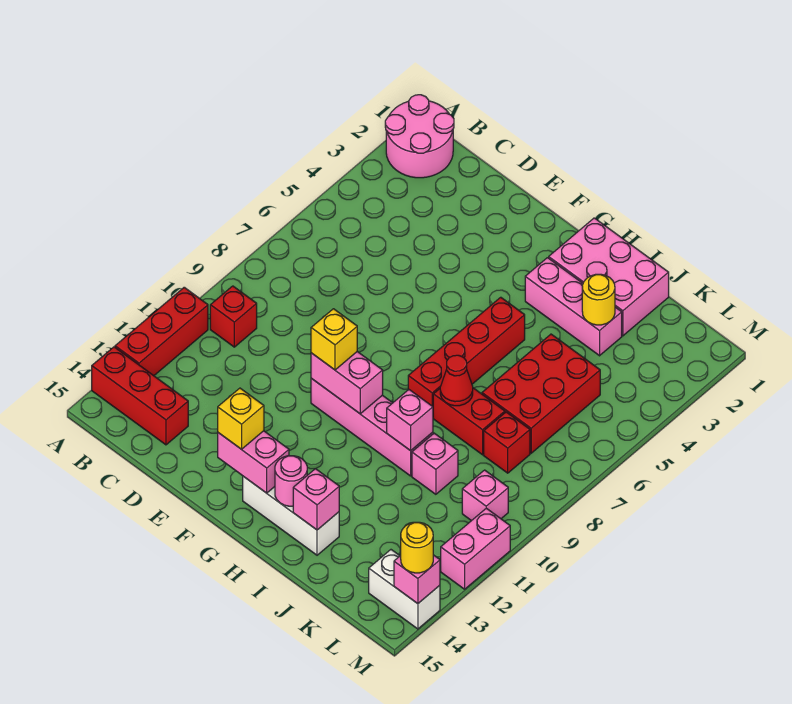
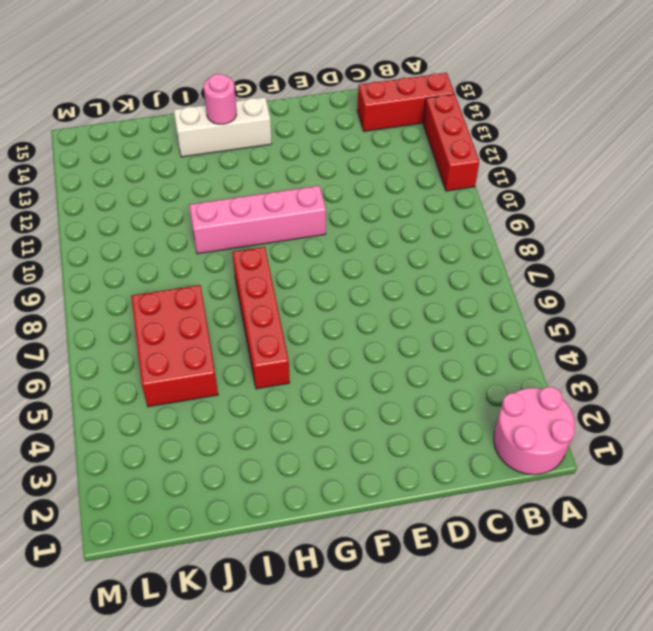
none -> red 1x1 brick [210,286,257,347]
none -> pink 2x3 brick [549,218,669,336]
none -> pink 1x3 brick [525,258,622,356]

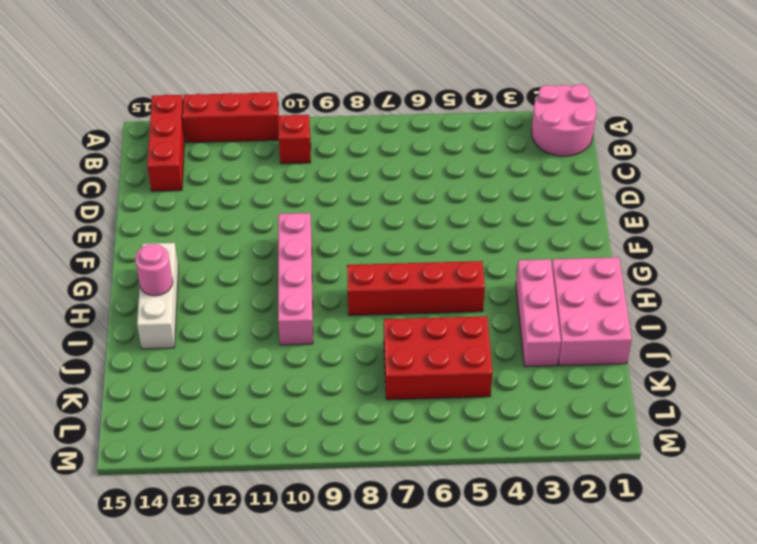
none -> red 1x2 brick [433,388,505,455]
none -> pink 1x1 brick [412,433,458,494]
none -> red 1x1 brick [484,412,530,473]

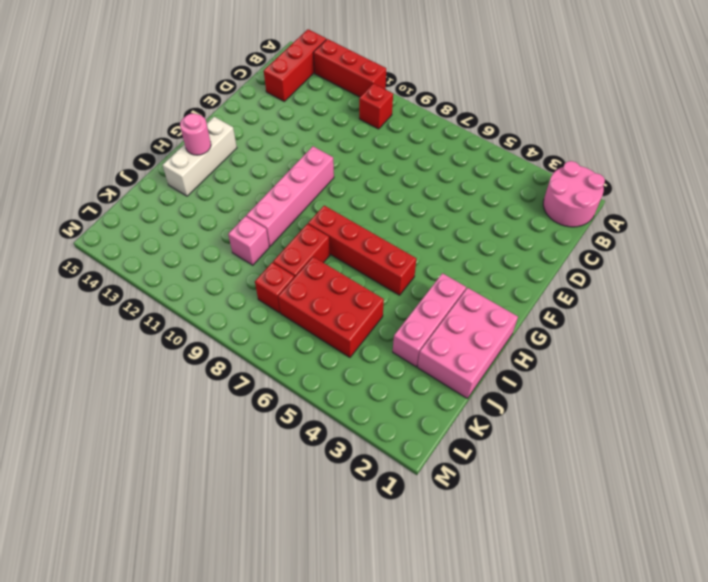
none -> pink 1x1 brick [462,470,508,521]
none -> white 1x2 brick [369,550,440,629]
none -> pink 1x2 brick [441,508,510,589]

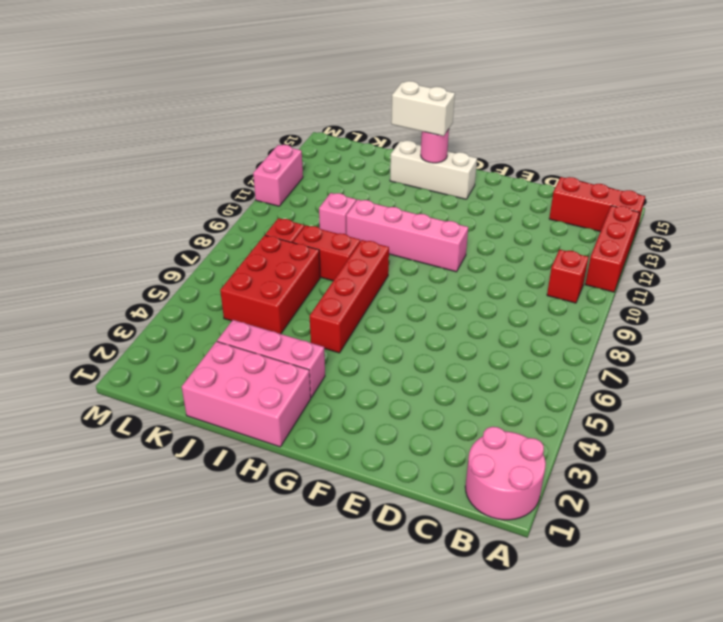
white 1x2 brick [391,81,455,136] -> white 1x2 brick moved to [369,550,440,629]
none -> pink 1x1 brick [462,470,508,521]
none -> pink 1x2 brick [311,352,383,414]
none -> pink 1x2 brick [218,431,289,493]

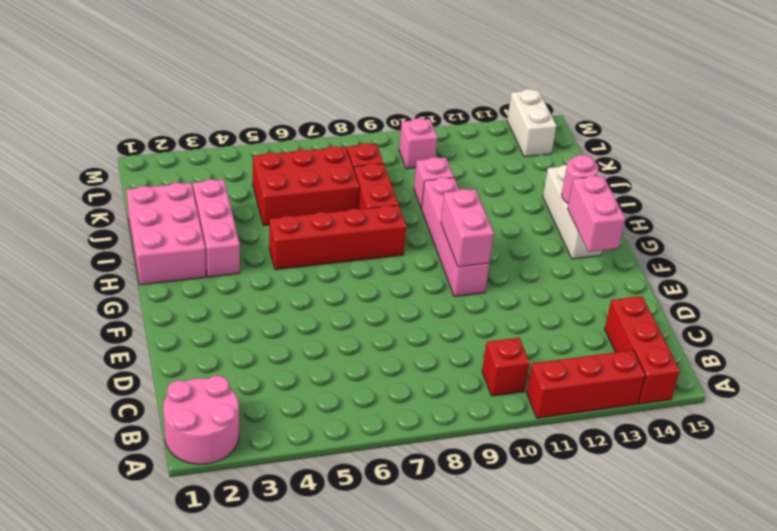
none -> pink 1x2 brick [441,508,510,589]
none -> red 1x1 cone [440,355,473,406]
none -> pink 1x1 brick [387,390,433,451]

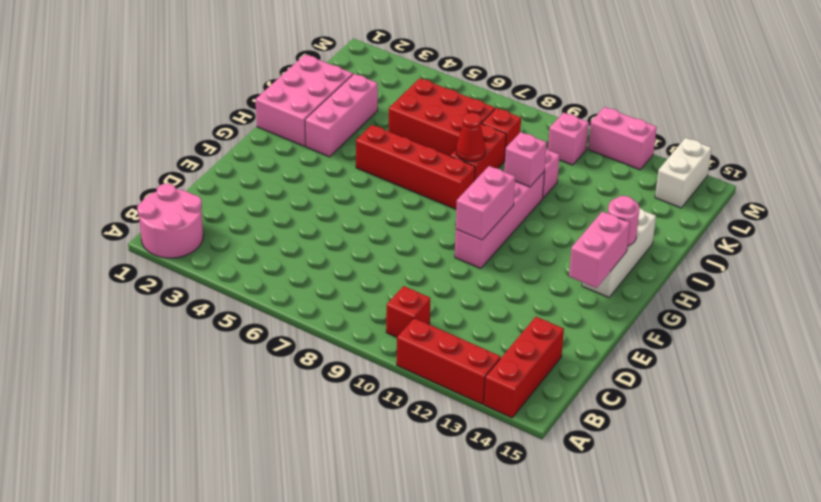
none -> pink 1x1 brick [293,469,339,530]
none -> yellow 1x1 round brick [582,274,615,325]
none -> pink 1x1 brick [394,555,440,604]

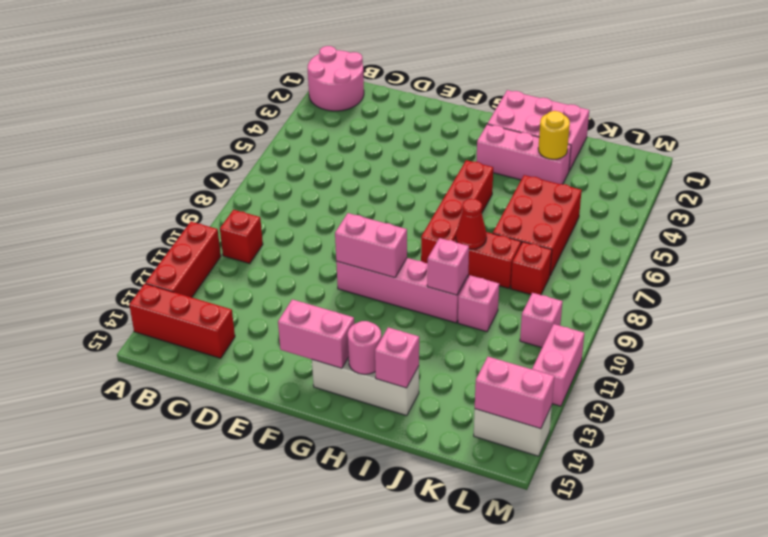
pink 1x2 brick [475,357,554,429] -> pink 1x1 brick [394,555,440,604]
none -> yellow 1x1 brick [311,309,357,370]
none -> yellow 1x1 brick [218,388,264,449]
none -> yellow 1x1 round brick [401,522,433,573]

